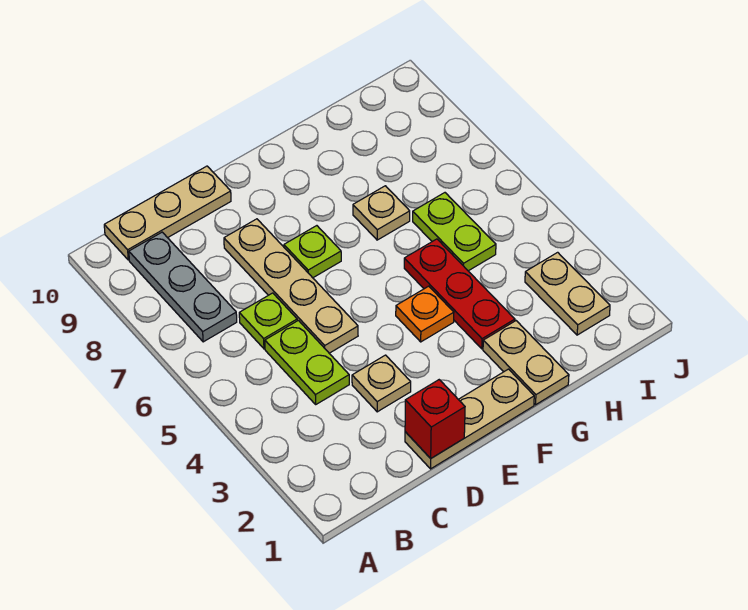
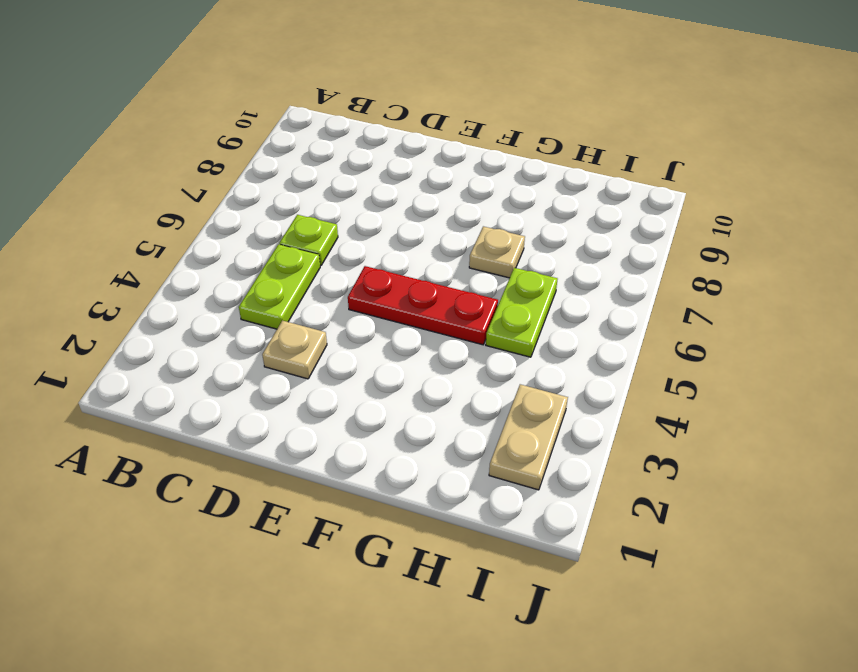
red 1x3 plate [348,266,498,345] -> red 1x3 plate turned to [404,239,515,349]
none -> grey 1x3 plate [129,232,237,342]
none -> tan 1x3 plate [104,166,231,260]
none -> tan 1x3 plate [405,369,534,469]

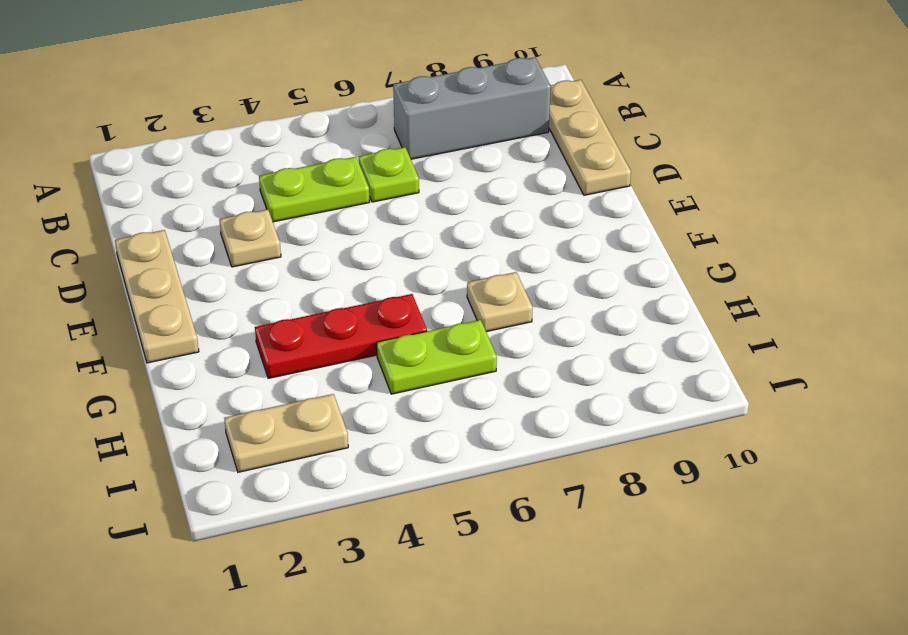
grey 1x3 brick [393,57,551,159] -> grey 1x3 plate [129,232,237,342]
none -> tan 1x4 plate [224,219,358,353]
none -> lime 1x1 plate [284,226,341,278]
none -> orange 1x1 plate [396,286,454,342]

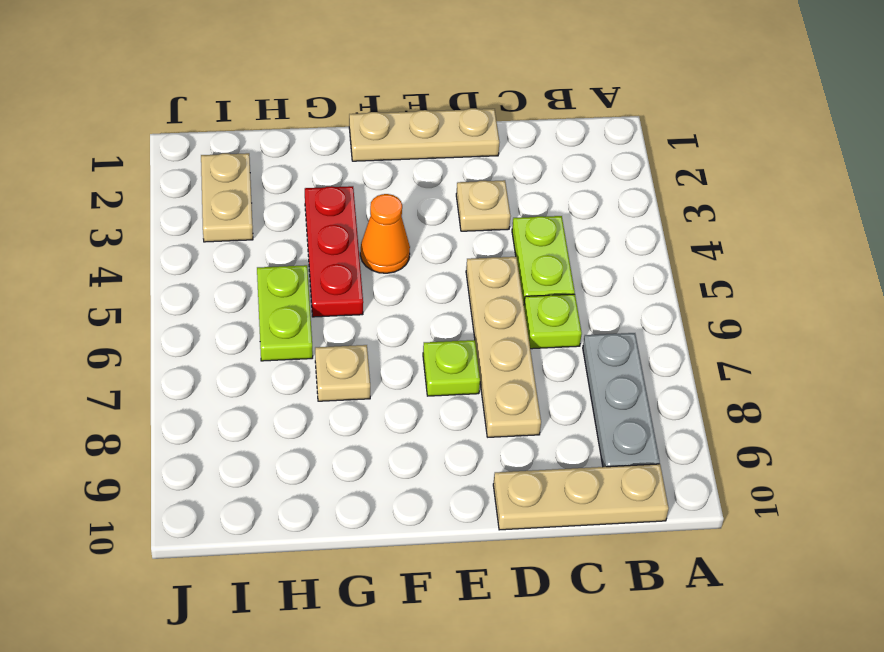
orange 1x1 cone [360,194,410,273] -> orange 1x1 plate [396,286,454,342]
none -> tan 1x2 plate [483,321,569,405]
none -> red 1x1 brick [405,380,465,458]

